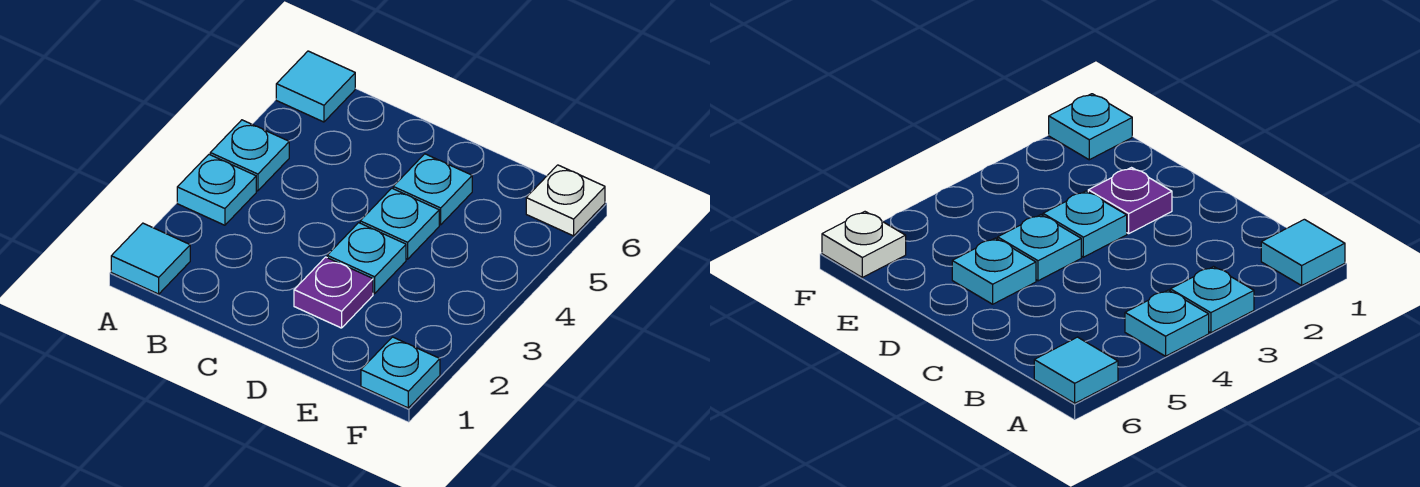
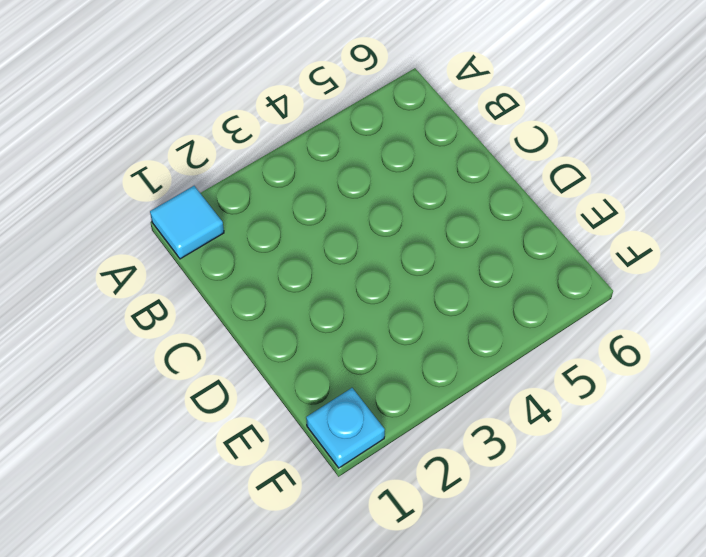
none -> cyan 1x1 plate [177,155,256,225]
none -> cyan 1x1 plate [210,120,289,191]

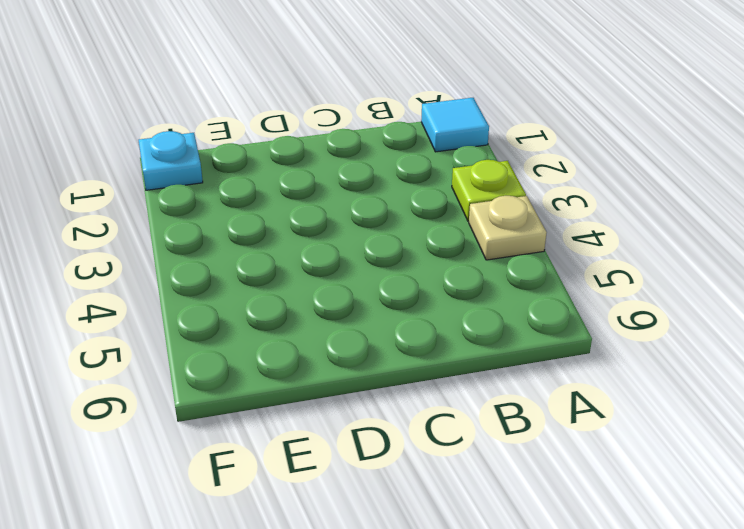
lime 1x1 plate [452,160,526,221] -> cyan 1x1 plate [177,155,256,225]
tan 1x1 plate [469,196,547,260] -> cyan 1x1 plate [210,120,289,191]
none -> cyan 1x1 tile [276,51,355,122]
none -> purple 1x1 plate [294,257,373,328]

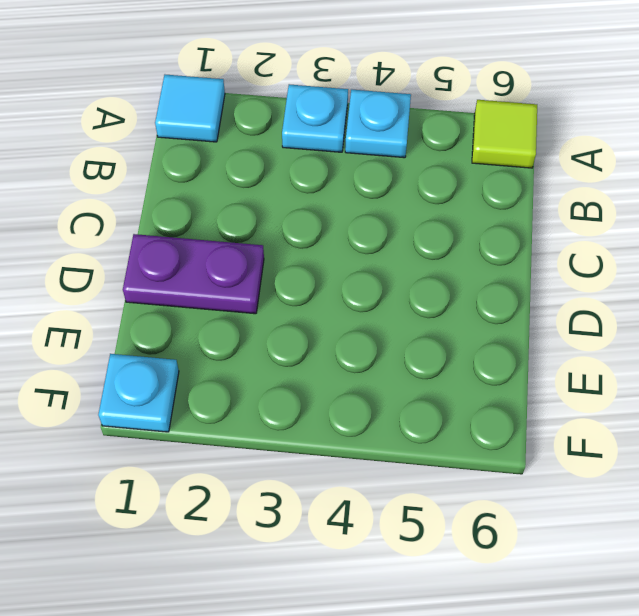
lime 1x1 tile [472,100,537,168] -> cyan 1x1 tile [276,51,355,122]
purple 1x2 plate [123,234,264,314] -> purple 1x1 plate [294,257,373,328]
none -> cyan 1x1 plate [327,223,406,294]
none -> cyan 1x1 plate [360,188,439,259]

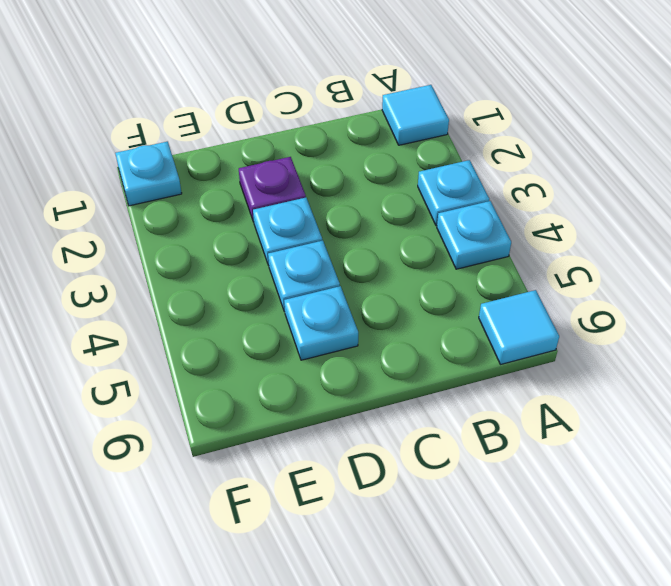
none -> white 1x1 plate [526,165,605,236]

